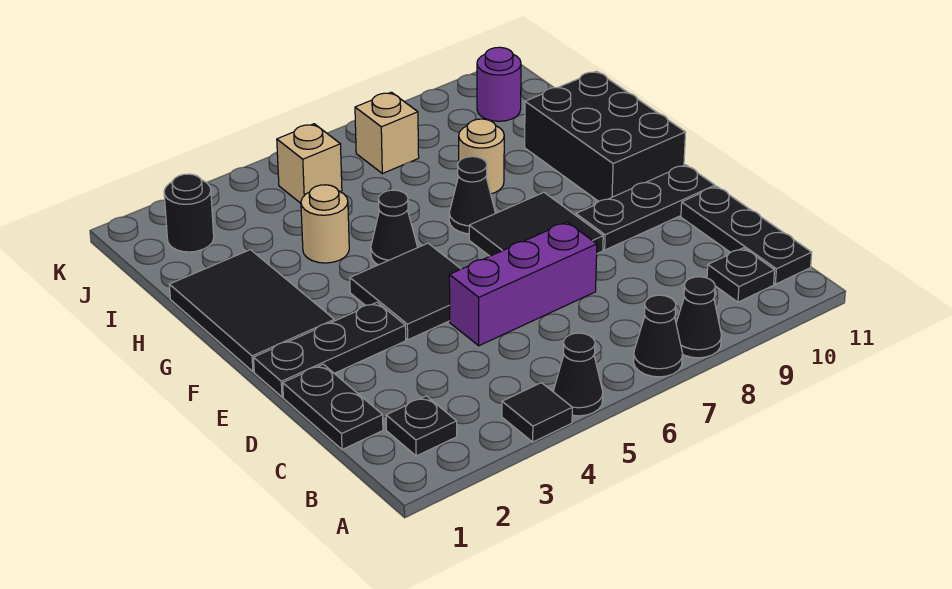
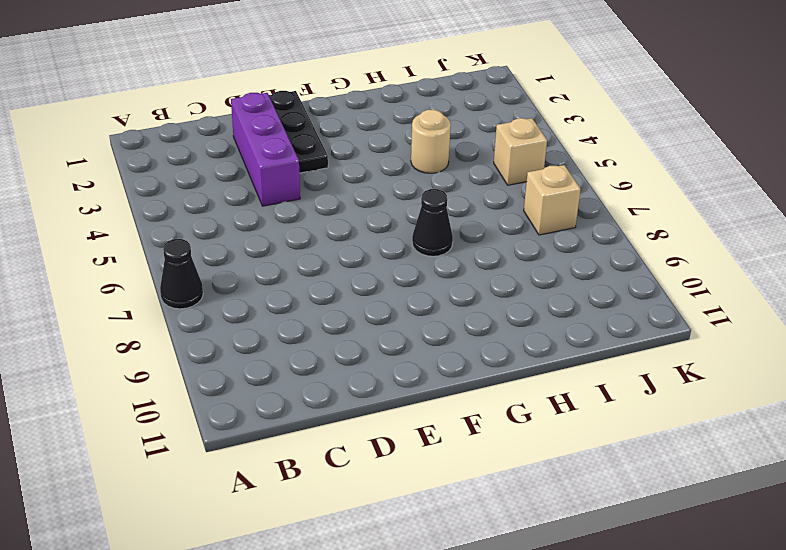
purple 1x3 brick [231,93,300,206] -> purple 1x3 brick moved to [449,222,597,346]
none -> black 1x1 tile [502,383,572,442]
none -> black 1x1 cone [554,333,603,416]
none -> black 1x1 cone [676,277,721,358]

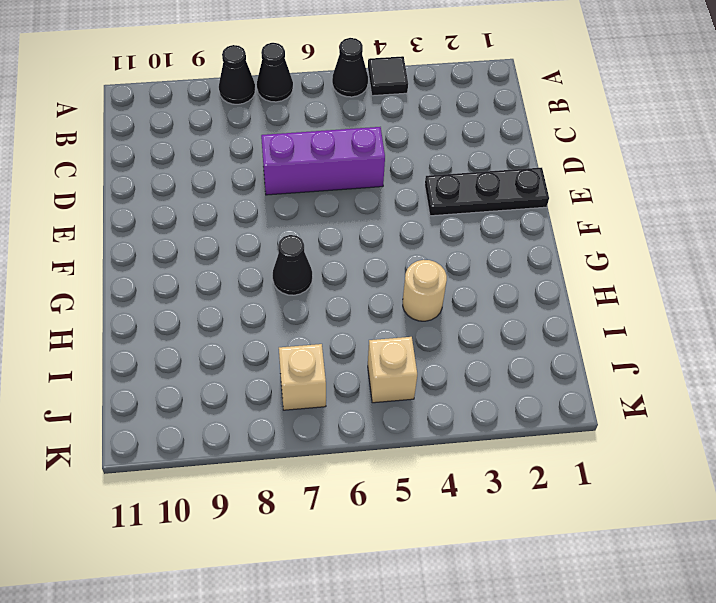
none -> black 1x1 plate [386,396,457,456]
none -> black 1x1 plate [707,248,775,302]
none -> black 1x3 plate [681,186,812,284]

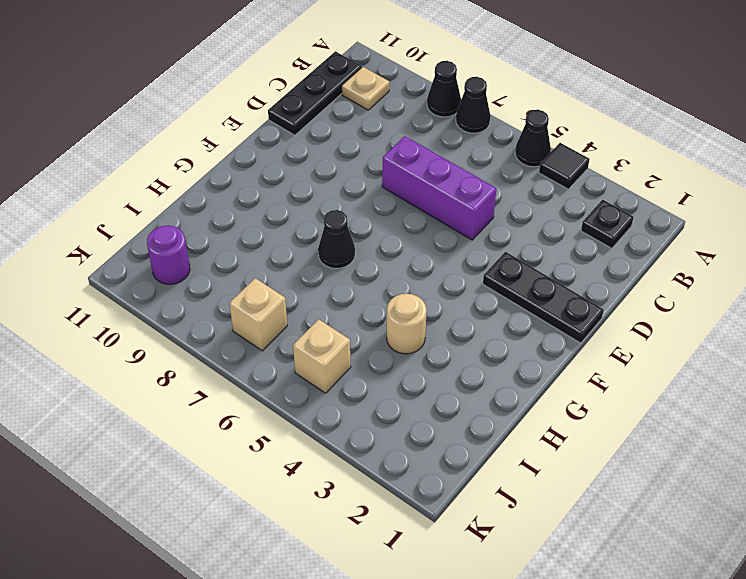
tan 1x1 plate [342,67,389,110] -> black 1x1 plate [707,248,775,302]
none -> black 1x2 plate [283,364,383,450]
none -> black 2x2 tile [350,243,461,340]
none -> black 2x2 tile [469,192,603,256]

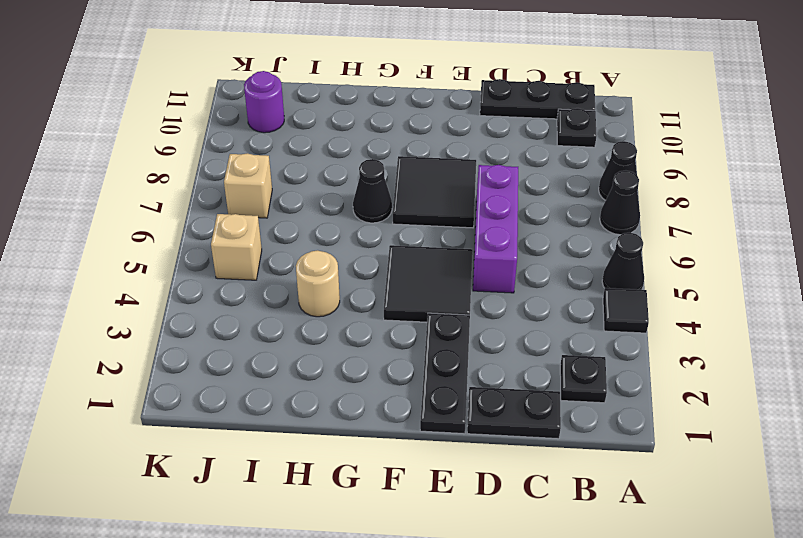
none -> black 1x3 plate [576,165,715,250]
none -> black 2x3 tile [169,250,334,372]
none -> black 2x3 brick [525,71,686,201]

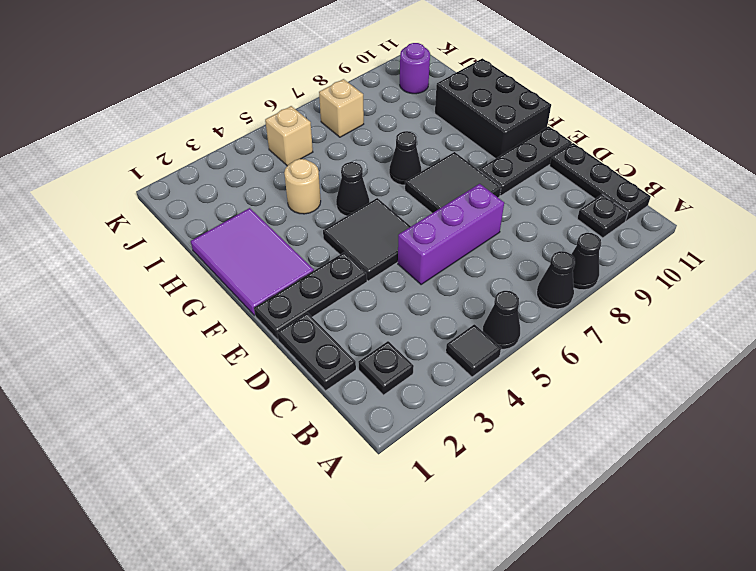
purple 2x3 tile [191,208,314,316] -> black 2x3 tile [169,250,334,372]
none -> tan 1x1 round brick [459,119,504,194]
none -> black 1x1 round brick [164,174,214,252]

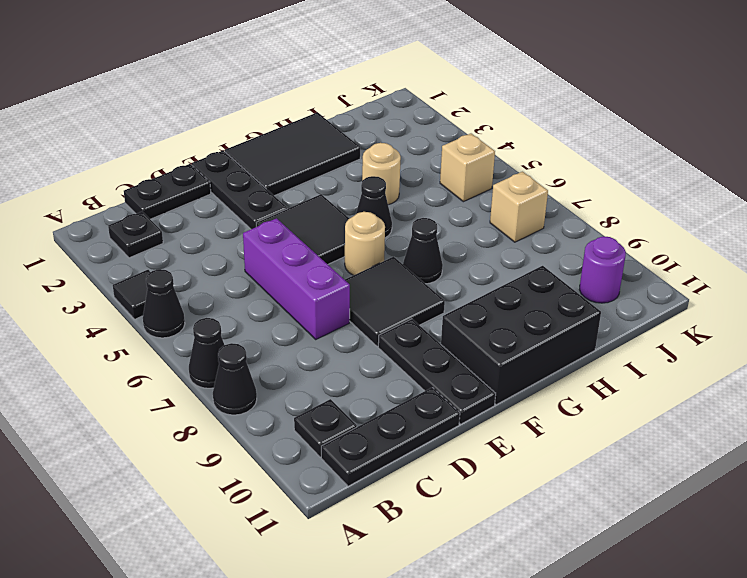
tan 1x1 round brick [345,212,385,275] -> tan 1x1 round brick moved to [459,119,504,194]
none -> black 1x1 round brick [164,174,214,252]

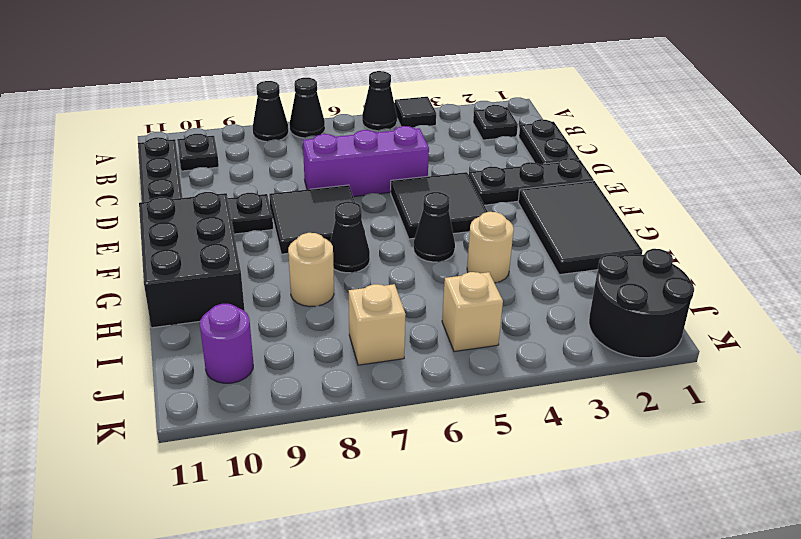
black 2x2 round brick [589,249,694,358] -> black 1x1 round brick [164,174,214,252]

